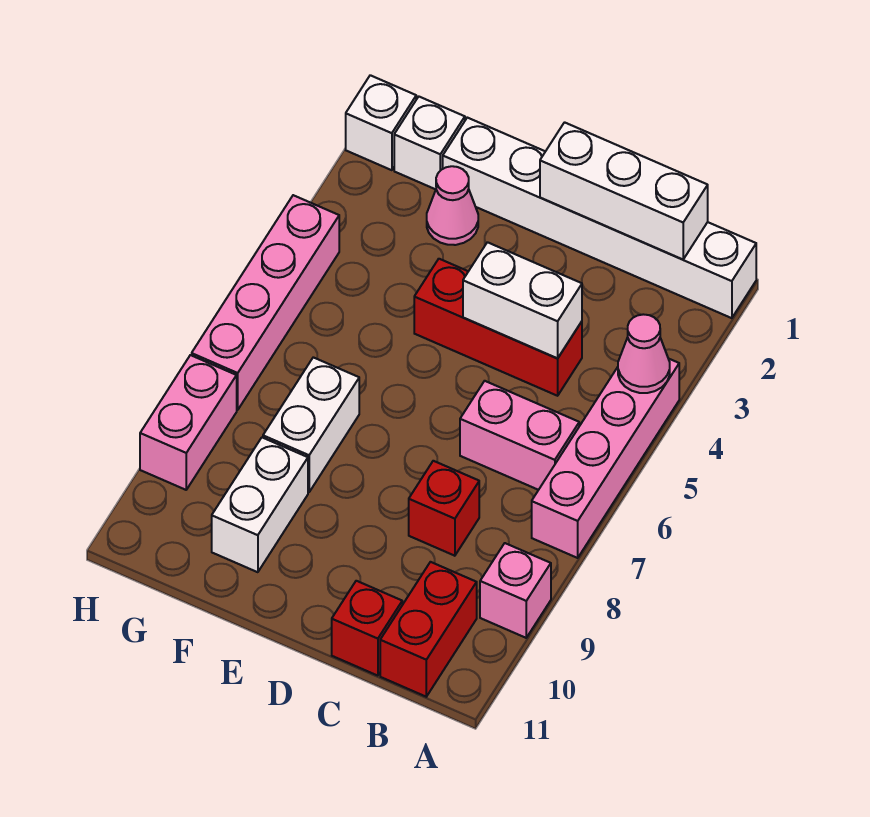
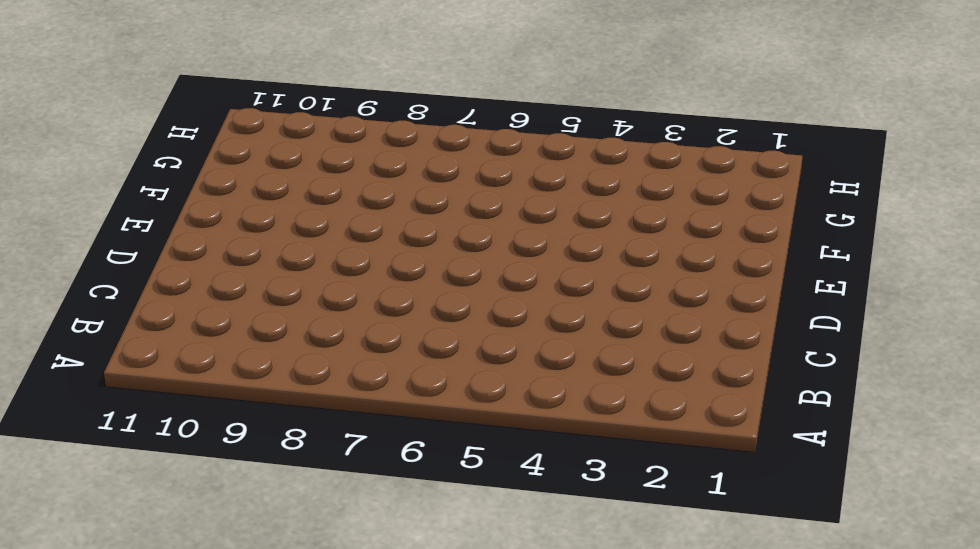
none -> white 1x6 brick [443,118,756,318]
none -> pink 1x4 brick [532,358,679,558]
none -> pink 1x1 brick [480,543,551,638]

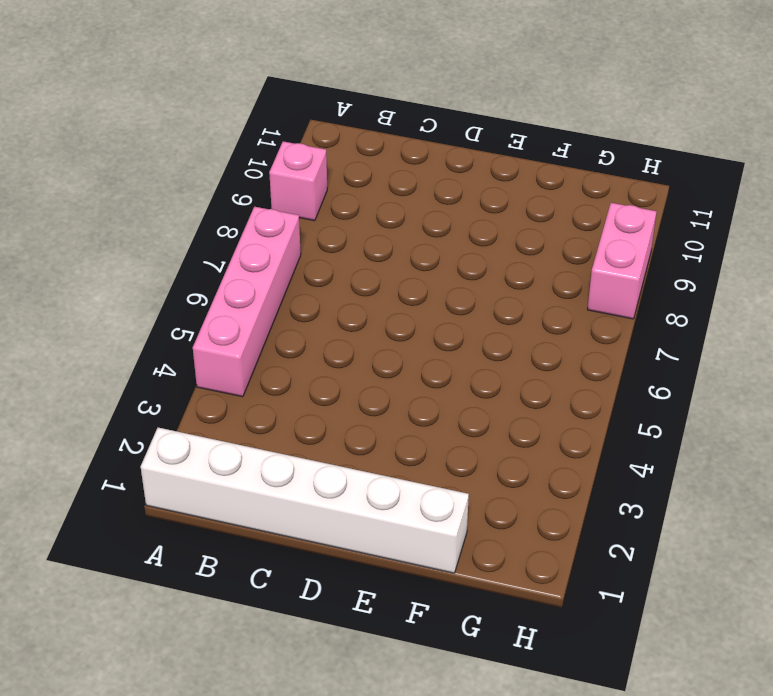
none -> pink 1x2 brick [460,381,579,490]
none -> red 1x2 brick [380,562,477,697]
none -> red 1x3 brick [414,259,582,396]

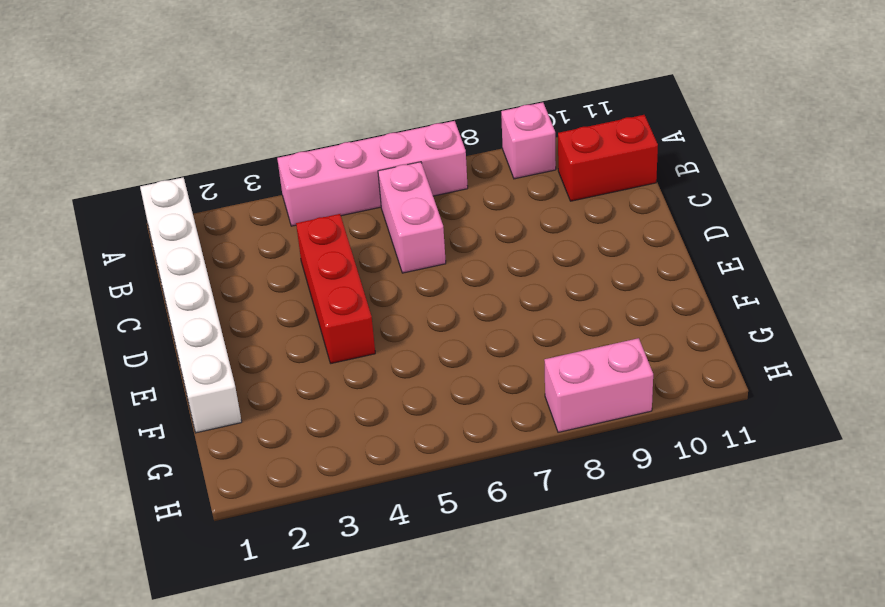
none -> red 1x1 brick [409,461,479,556]
none -> red 1x1 brick [332,581,402,676]
none -> pink 1x1 cone [427,166,478,245]

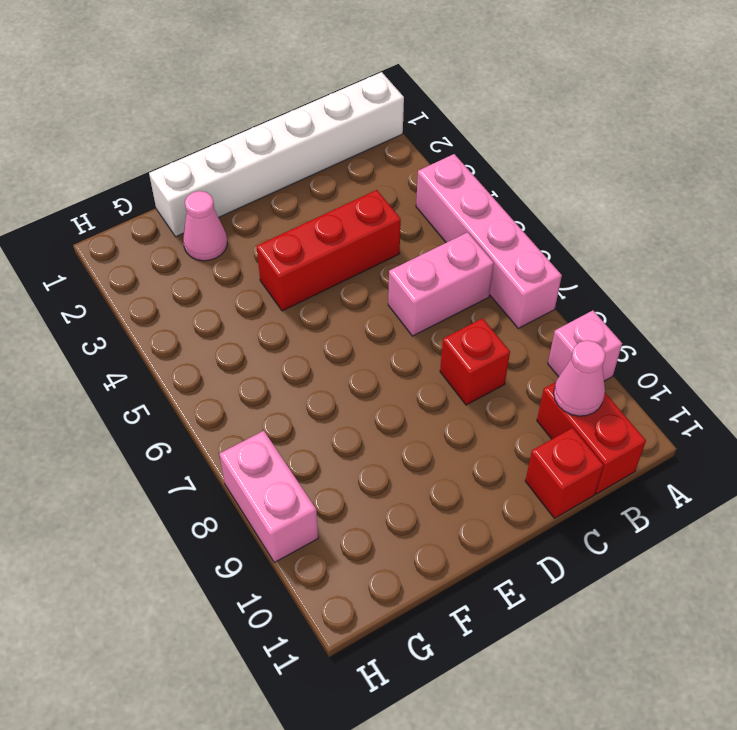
pink 1x1 cone [554,340,605,416] -> pink 1x1 cone moved to [618,314,670,393]
none -> white 1x2 brick [263,357,359,492]
none -> white 1x2 brick [212,438,308,572]
none -> white 1x1 brick [394,97,465,189]

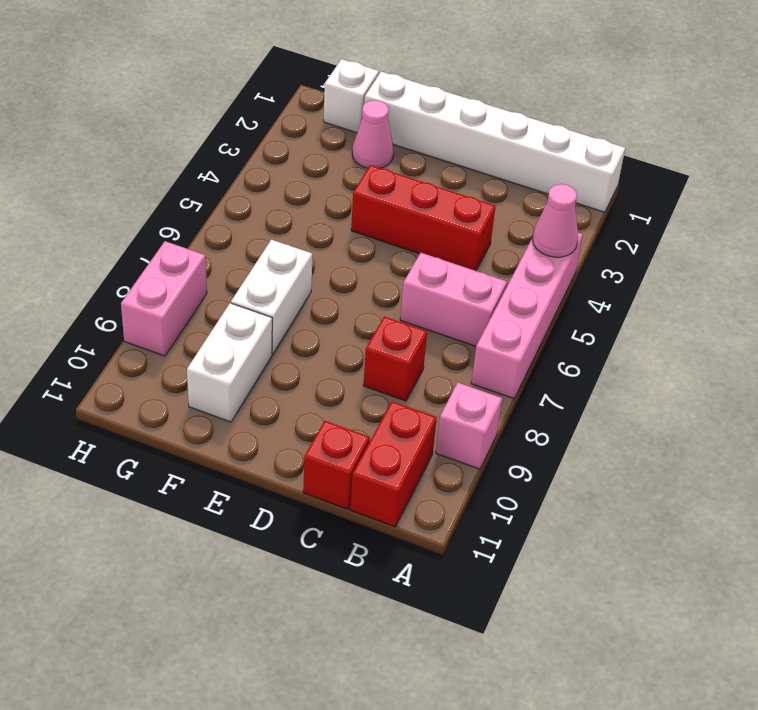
none -> white 1x1 brick [346,75,416,170]
none -> pink 1x4 brick [192,195,339,410]
none -> white 1x3 brick [540,122,708,260]

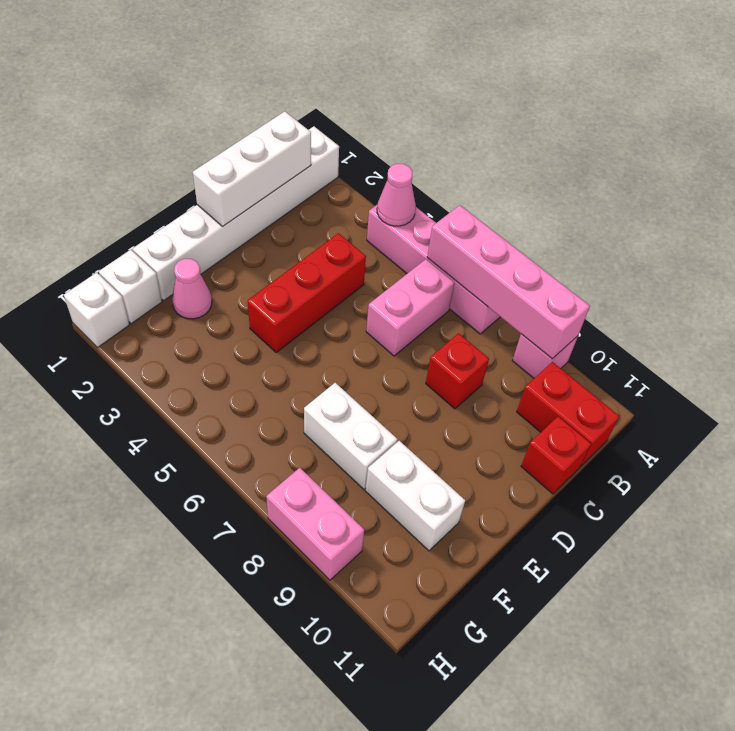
pink 1x4 brick [427,205,590,359] -> pink 1x4 brick moved to [192,195,339,410]
none -> white 1x2 brick [463,242,582,358]

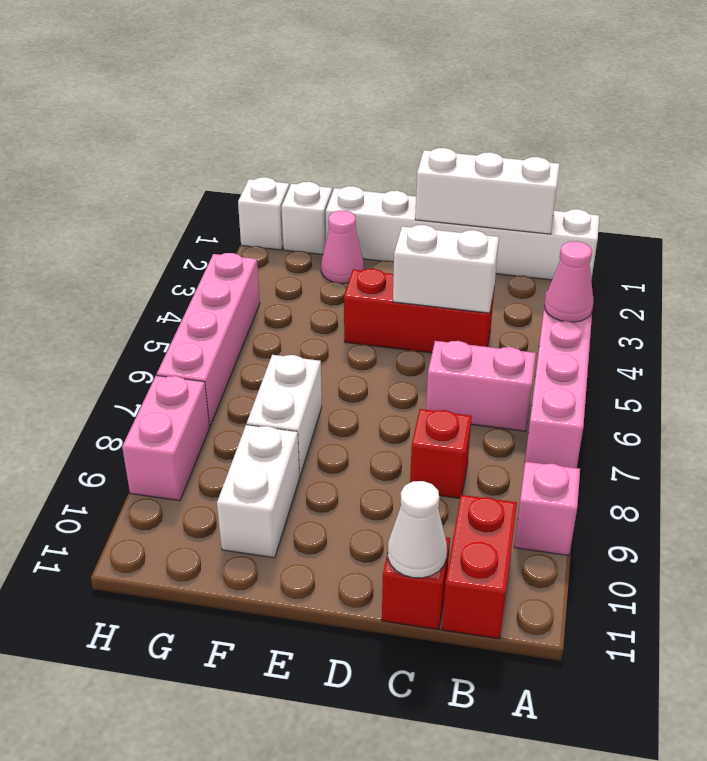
white 1x1 cone [388,481,447,578] -> none

